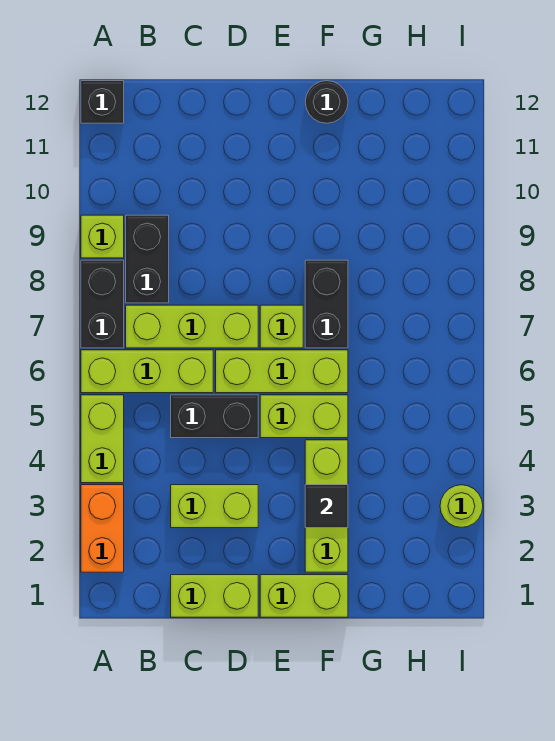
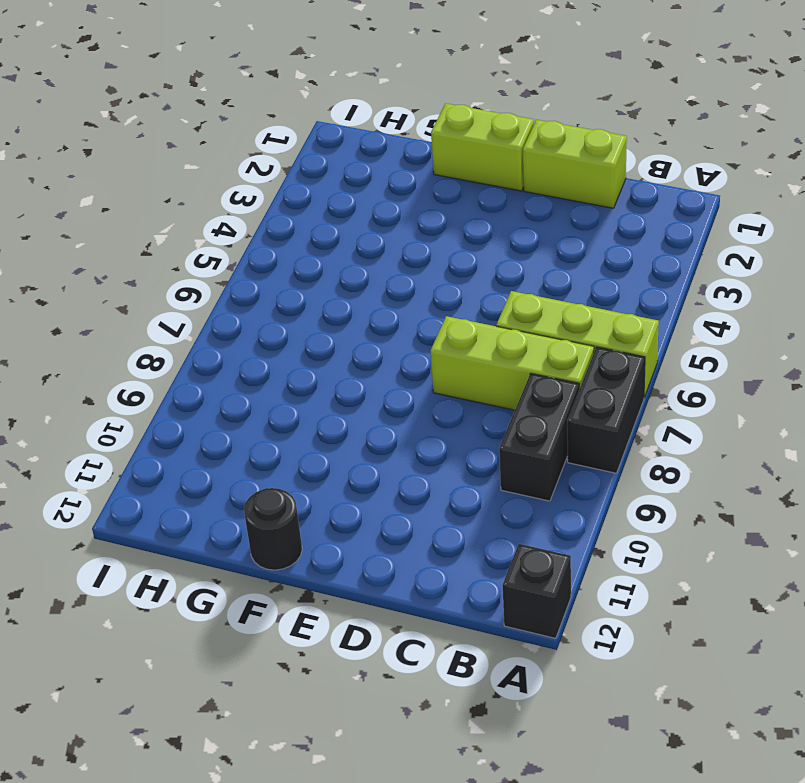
none -> orange 1x2 brick [81,485,124,572]
none -> lime 1x2 brick [81,395,124,483]
none -> lime 1x1 brick [81,215,124,258]

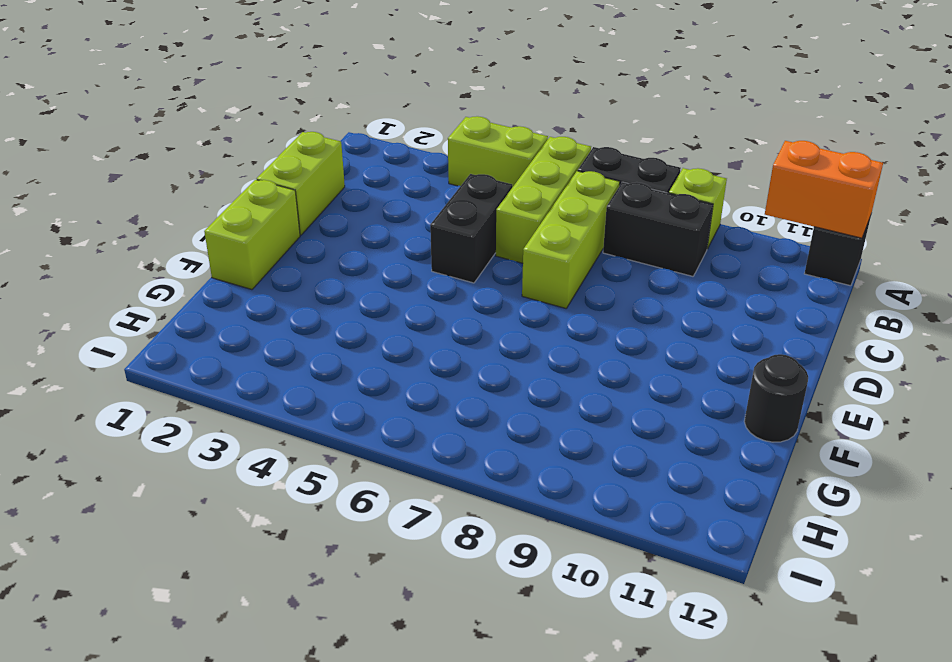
orange 1x2 brick [765,141,883,238] -> orange 1x2 brick moved to [81,485,124,572]
none -> lime 1x2 brick [171,485,258,528]
none -> lime 1x3 brick [216,350,348,393]
none -> lime 1x2 brick [260,395,348,438]

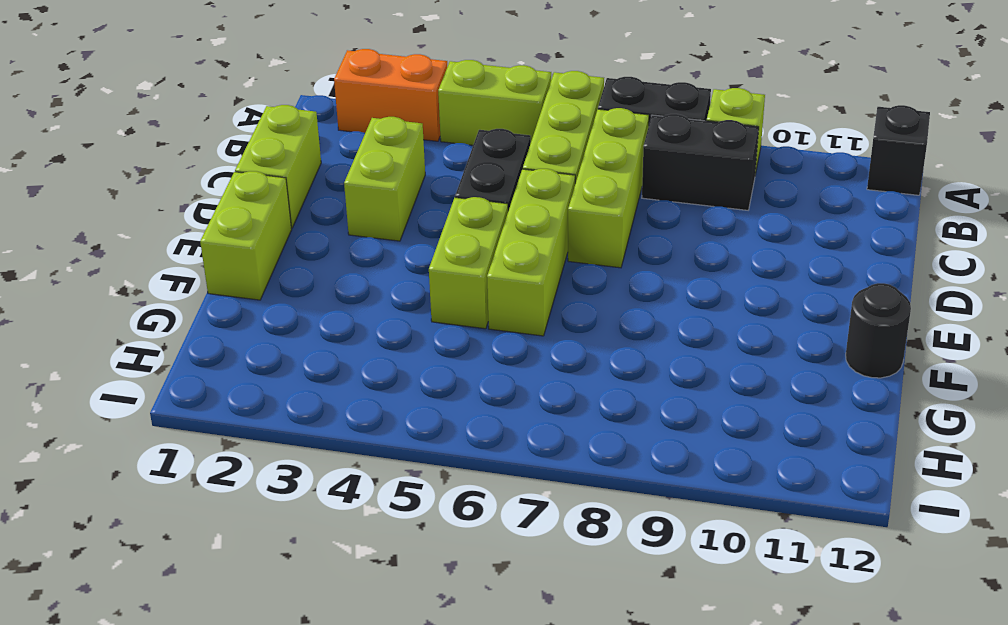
none -> lime 1x1 brick [260,305,303,348]
none -> lime 1x3 brick [305,440,348,572]
none -> black 1x2 brick [305,260,348,348]

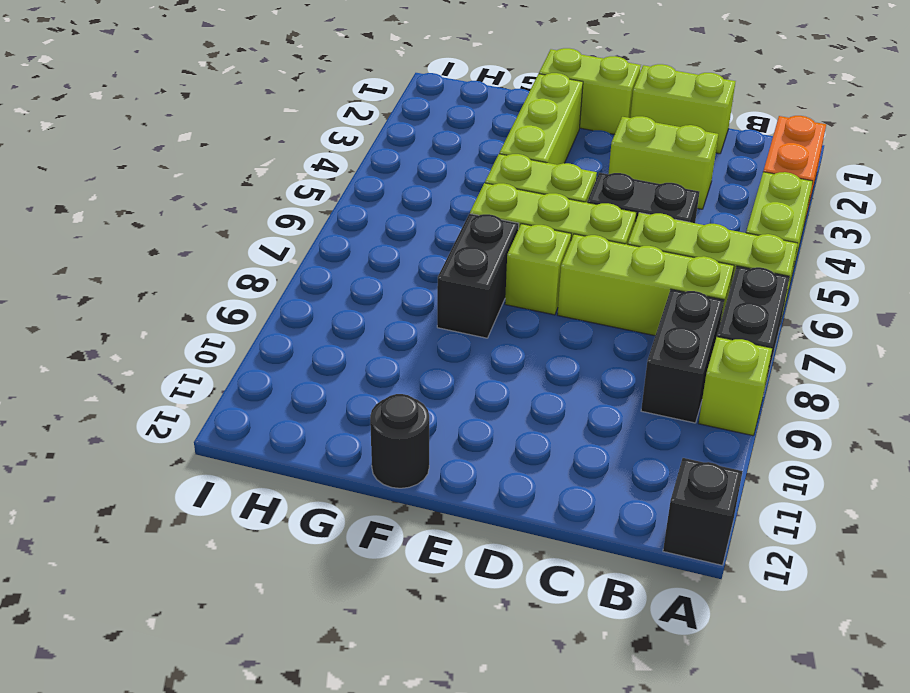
none -> lime 1x1 round brick [440,485,483,527]
none -> black 1x1 tile [305,485,348,528]

